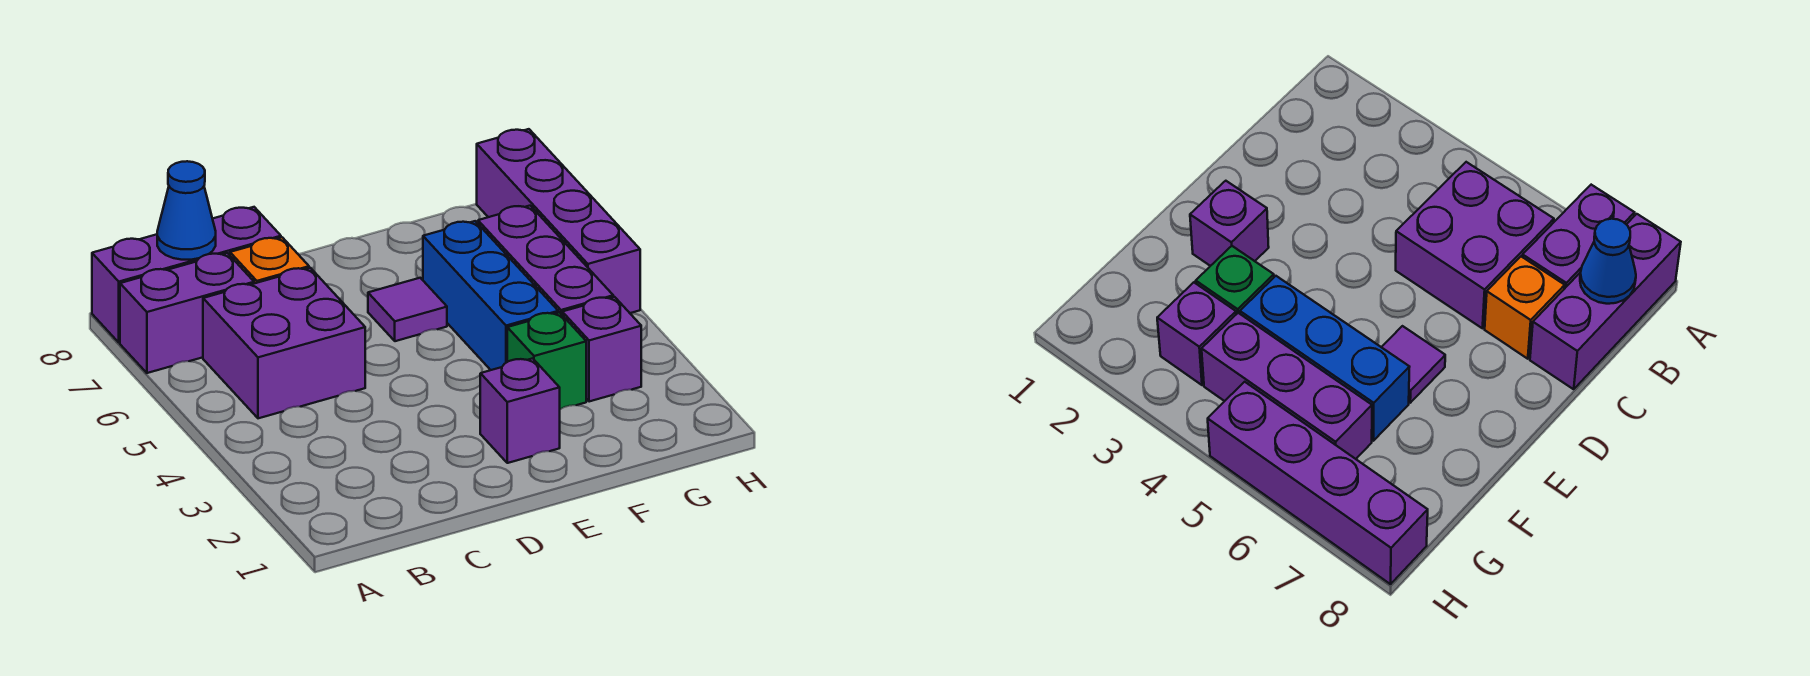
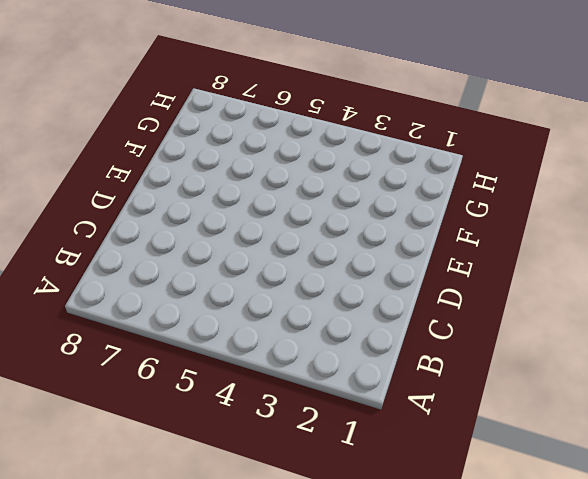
none -> purple 1x2 brick [120,253,254,373]
none -> purple 1x3 brick [92,207,281,343]
none -> purple 2x2 brick [203,268,365,418]

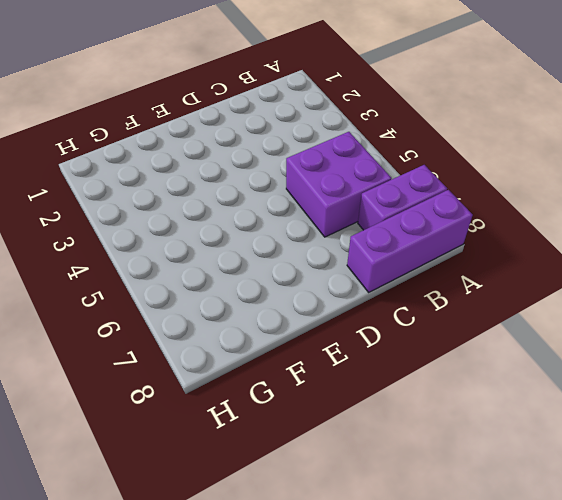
none -> orange 1x1 brick [230,237,309,284]
none -> purple 1x1 brick [480,358,560,463]
none -> purple 1x1 tile [368,278,447,341]

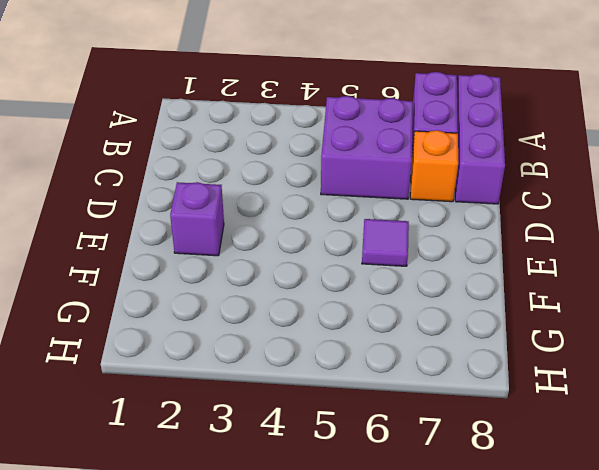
none -> green 1x1 brick [507,312,586,409]
none -> blue 1x3 brick [423,221,558,370]
none -> purple 1x1 brick [562,297,641,402]

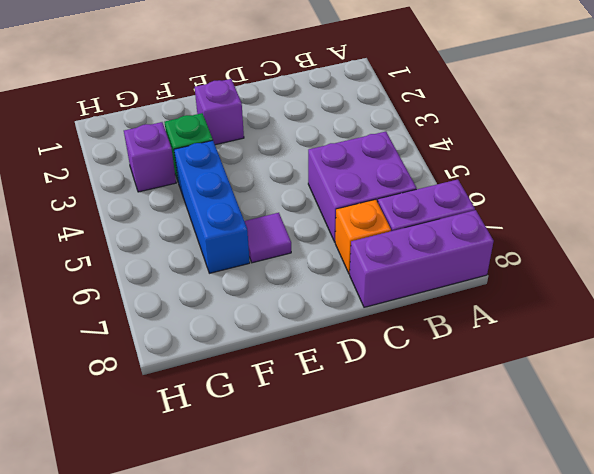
none -> purple 1x3 brick [478,206,613,314]
none -> purple 1x4 brick [477,129,640,313]
none -> blue 1x1 cone [157,161,216,260]

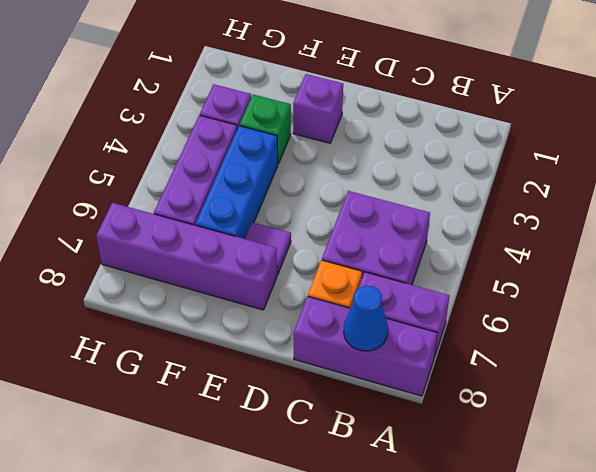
purple 1x4 brick [96,203,277,310] -> purple 1x4 brick turned to [477,129,640,313]

